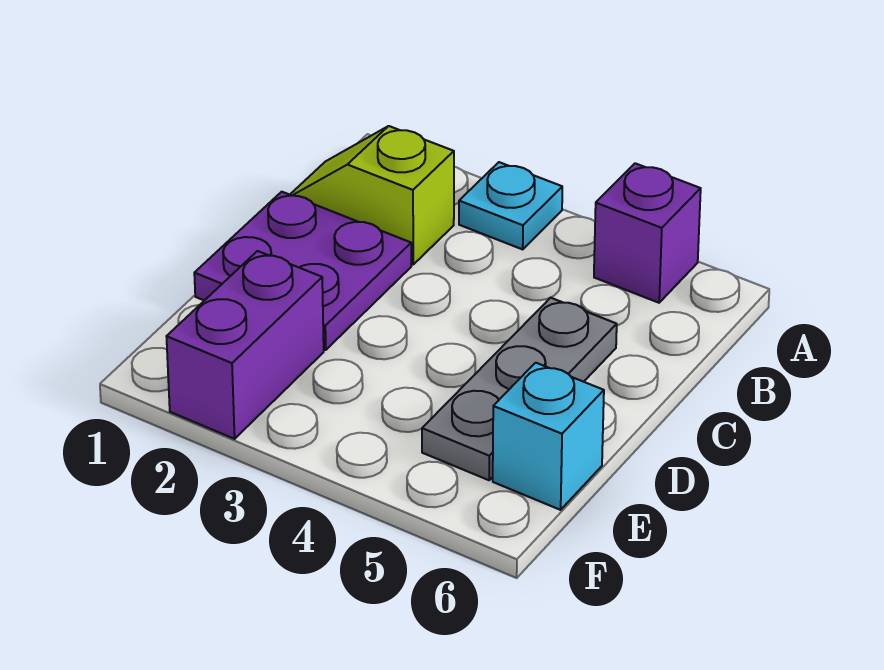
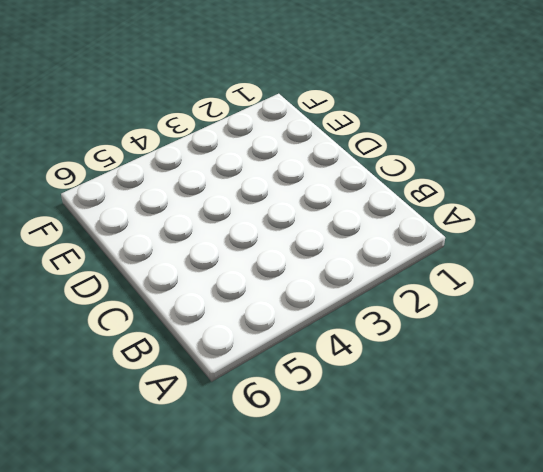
none -> cyan 1x1 plate [459,162,562,249]
none -> purple 1x1 brick [594,163,701,303]

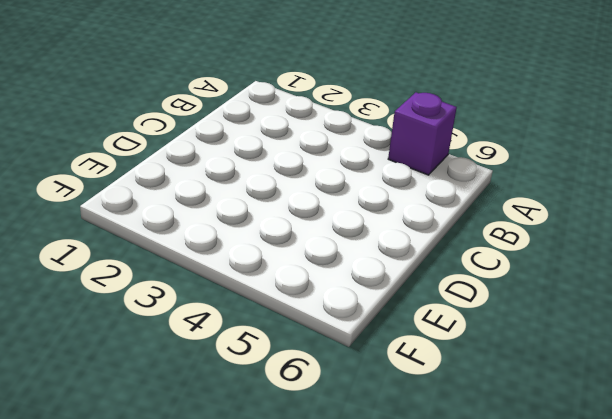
none -> cyan 1x1 plate [459,162,562,249]
none -> lime 1x2 slope [290,126,454,264]

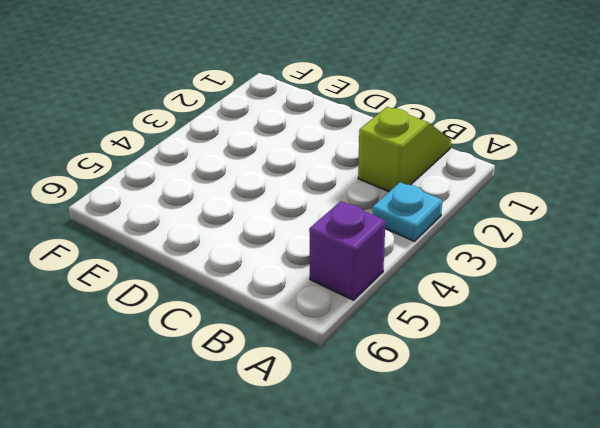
none -> purple 2x2 plate [194,192,411,350]
none -> grey 1x3 plate [422,298,617,480]

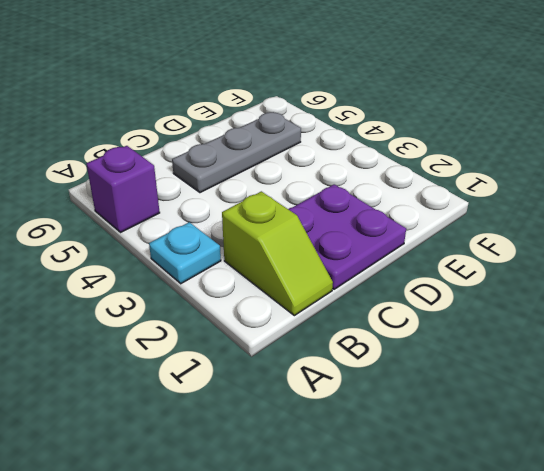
none -> purple 1x2 brick [166,251,324,439]
none -> cyan 1x1 brick [493,363,604,510]

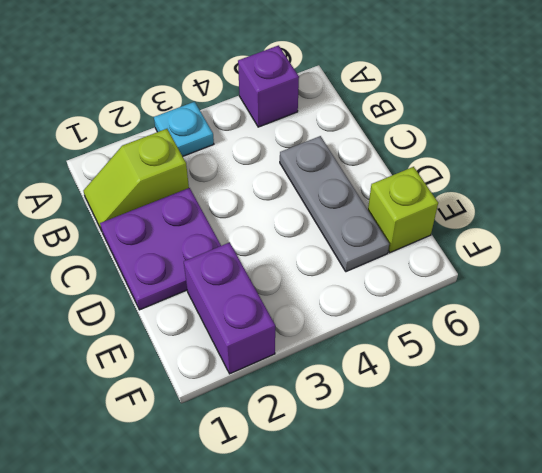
lime 1x1 brick [368,167,438,253] -> cyan 1x1 brick [493,363,604,510]

